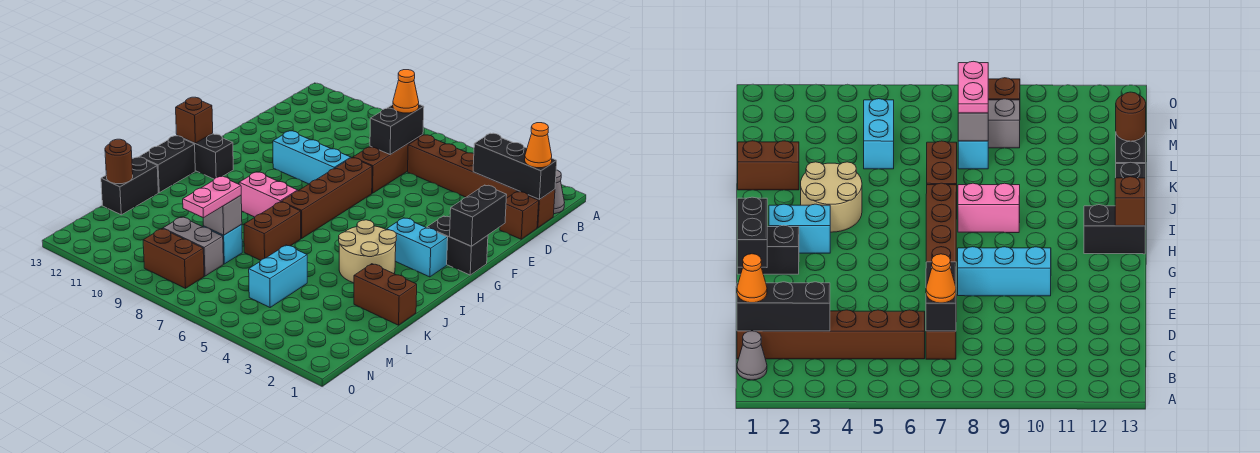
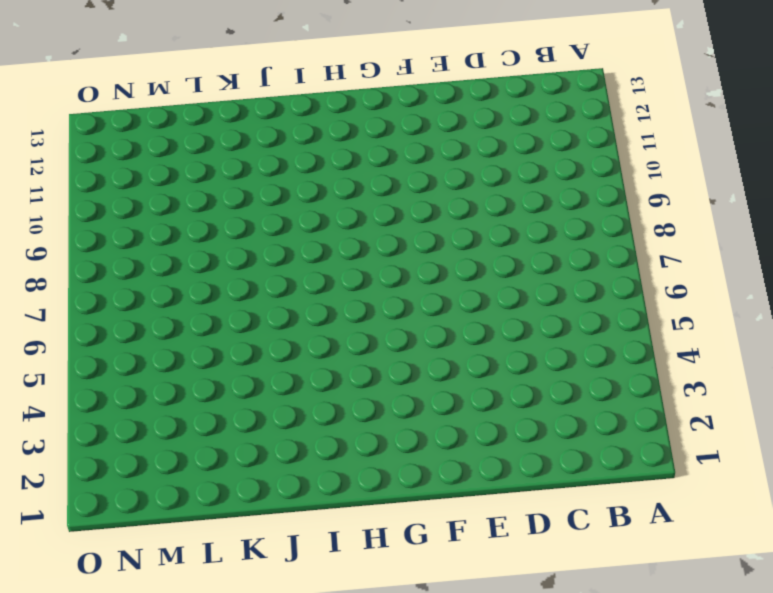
none -> grey 1x1 cone [554,170,565,214]
none -> brown 1x6 brick [408,135,555,228]
none -> brown 1x3 brick [353,135,422,193]

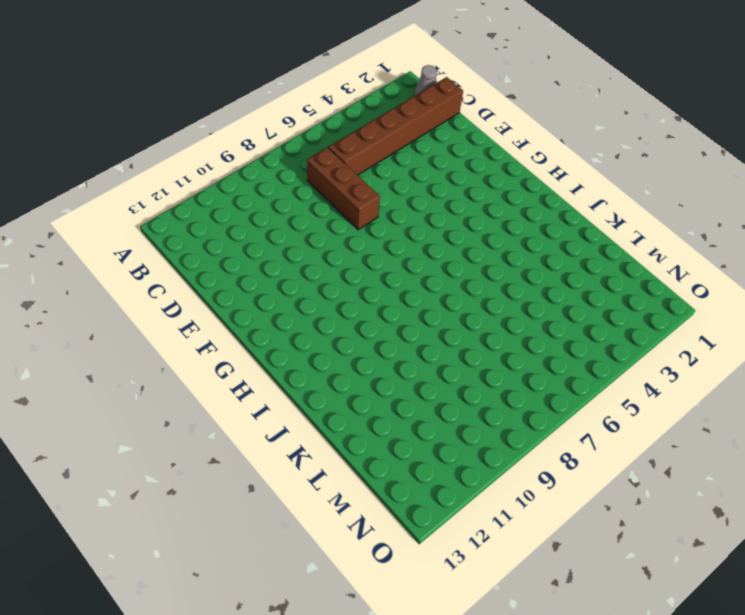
none -> brown 1x1 brick [500,191,539,239]
none -> brown 1x4 brick [281,158,372,238]
none -> cyan 1x3 brick [273,131,351,184]

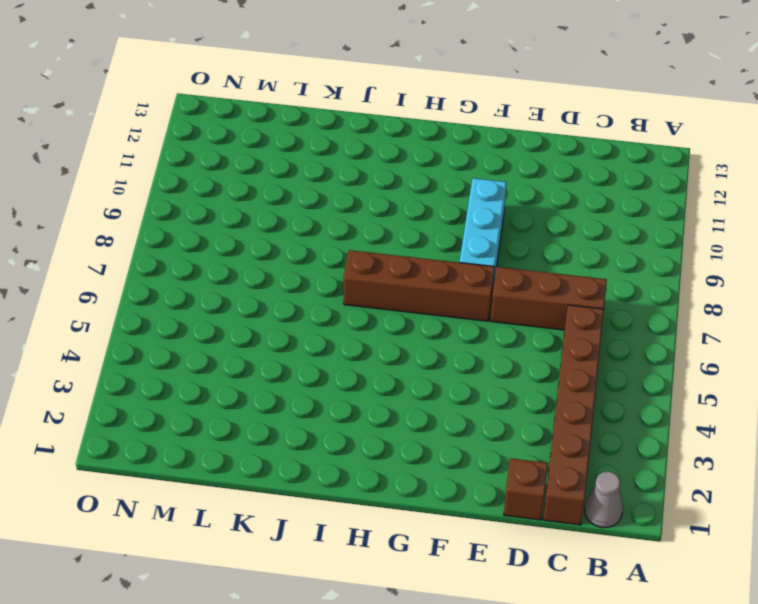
none -> black 1x2 brick [427,216,488,275]
none -> cyan 1x2 brick [387,218,448,277]
none -> black 1x2 brick [177,134,233,179]

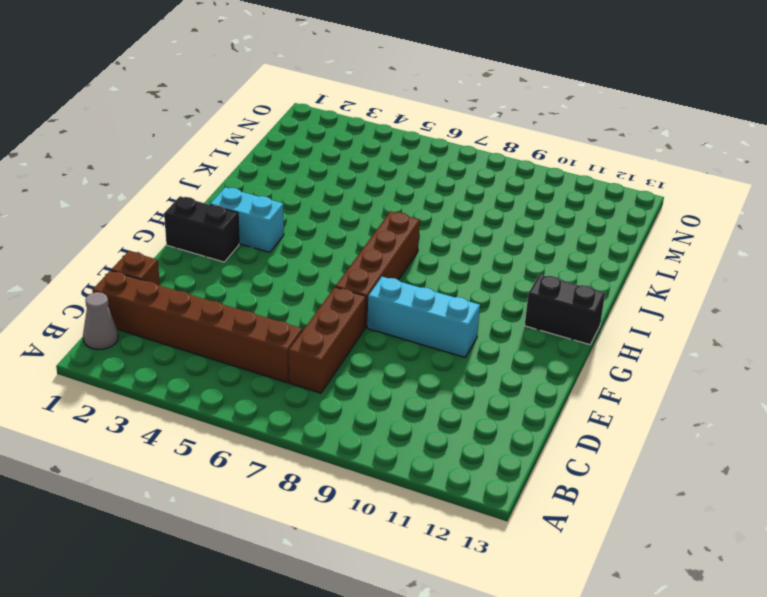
none -> tan 2x2 round brick [339,220,396,283]
none -> pink 1x2 brick [239,172,298,217]
none -> black 1x2 brick [140,136,195,192]

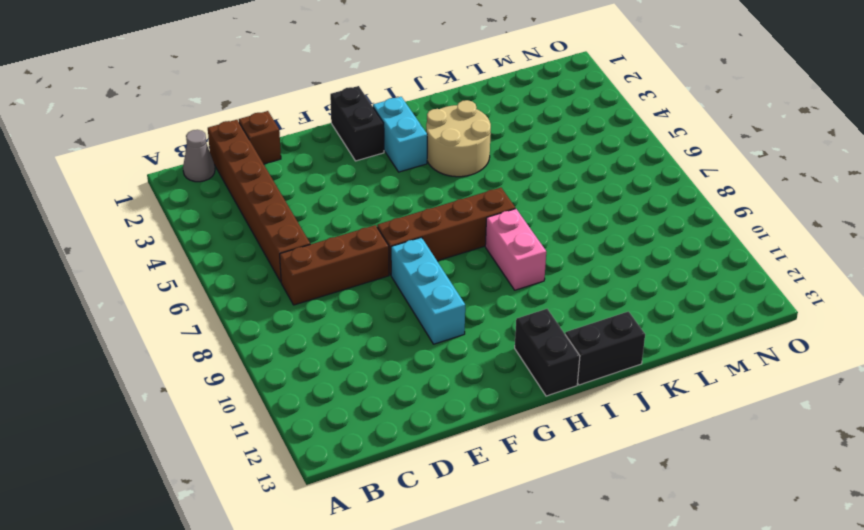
none -> brown 1x2 brick [244,202,301,260]
none -> brown 1x2 brick [354,264,417,325]
none -> black 1x2 brick [101,157,158,215]

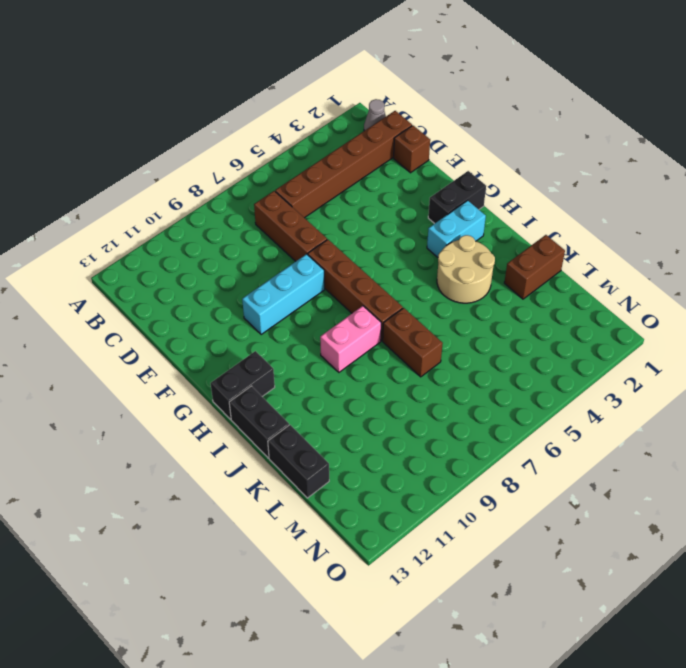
none -> cyan 1x2 brick [249,245,307,307]
none -> cyan 1x1 brick [203,224,242,264]
none -> grey 1x2 brick [163,217,223,276]

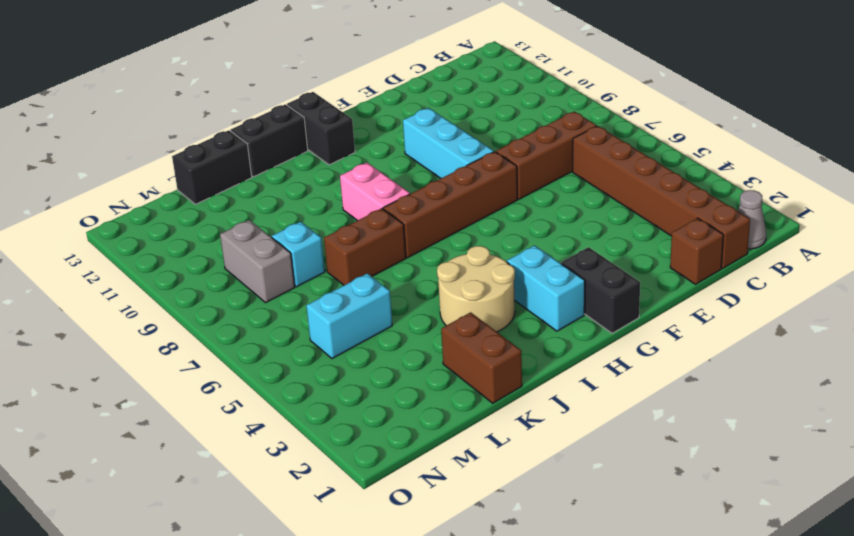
none -> brown 1x2 brick [143,229,204,288]
none -> black 1x3 brick [473,133,557,200]
none -> black 1x2 brick [370,104,424,155]

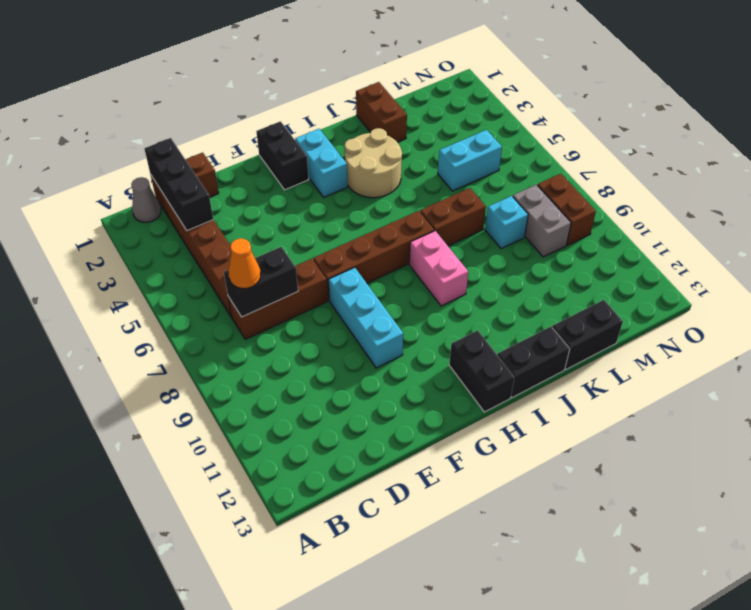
none -> black 1x2 brick [450,185,507,246]
none -> brown 1x1 brick [176,97,213,143]
none -> grey 1x1 brick [203,196,242,235]

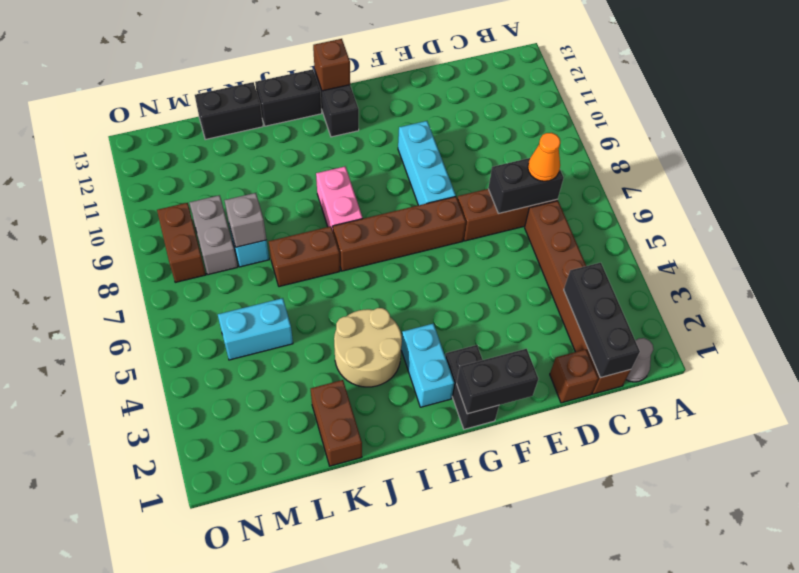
none -> brown 1x1 round brick [105,139,133,184]
none -> orange 1x1 cone [525,123,552,168]
none -> pink 1x2 plate [183,177,241,218]

